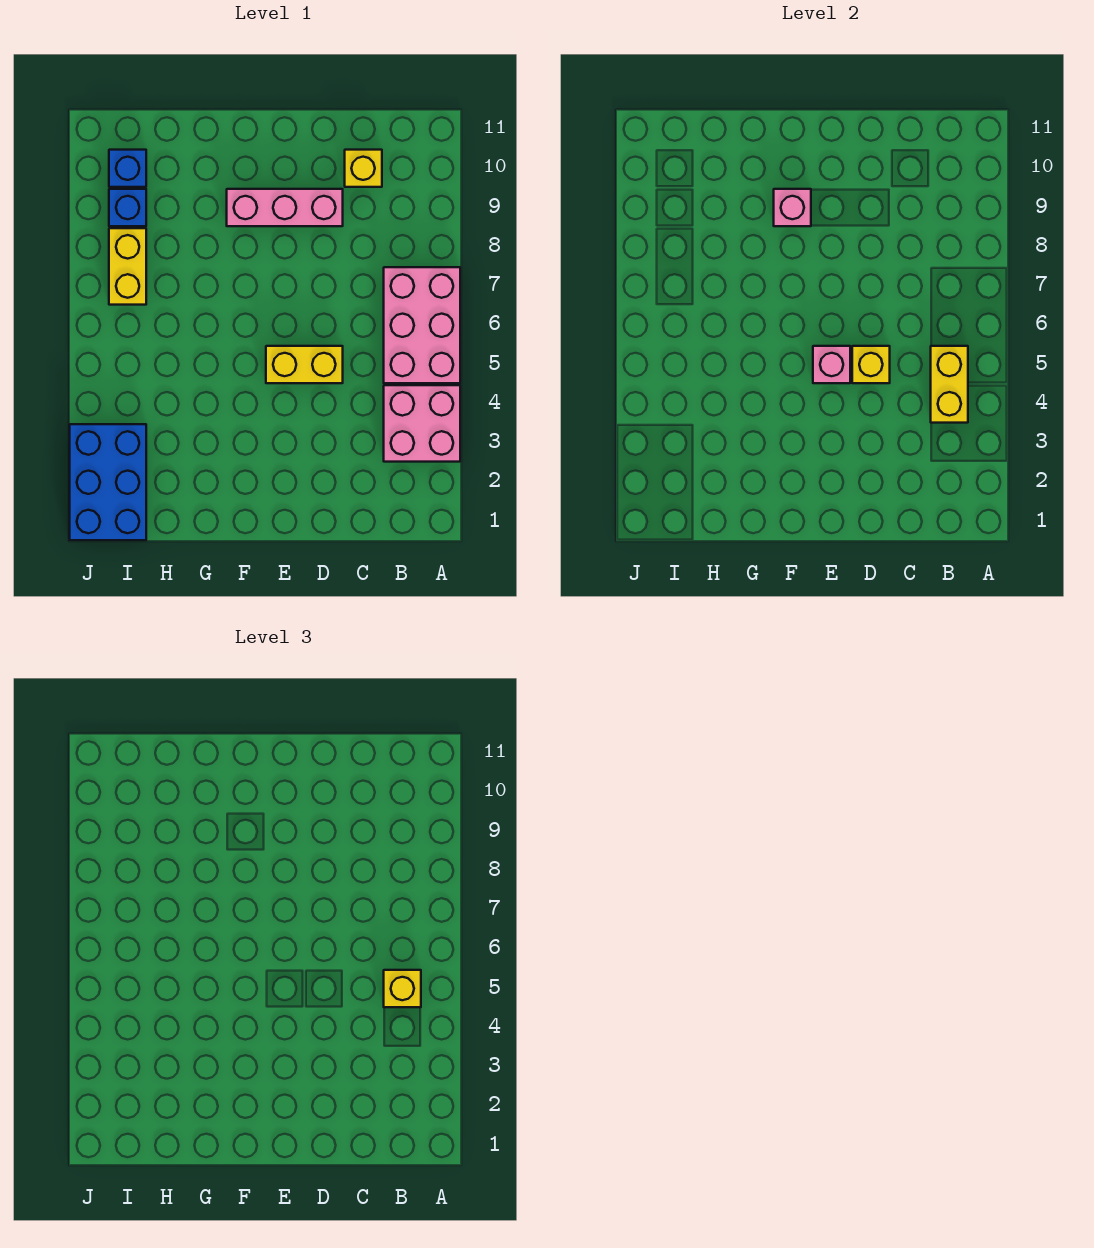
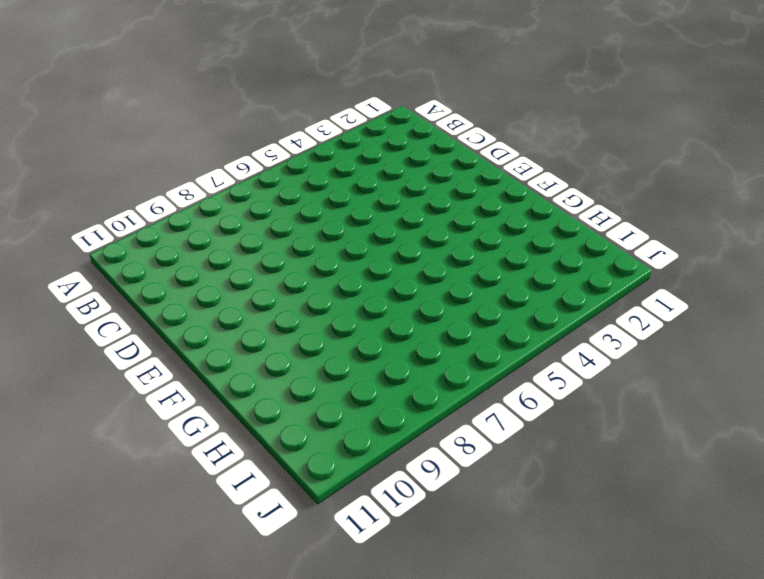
none -> pink 2x2 brick [384,385,460,462]
none -> pink 2x3 brick [384,267,460,383]
none -> yellow 1x1 brick [345,150,382,187]

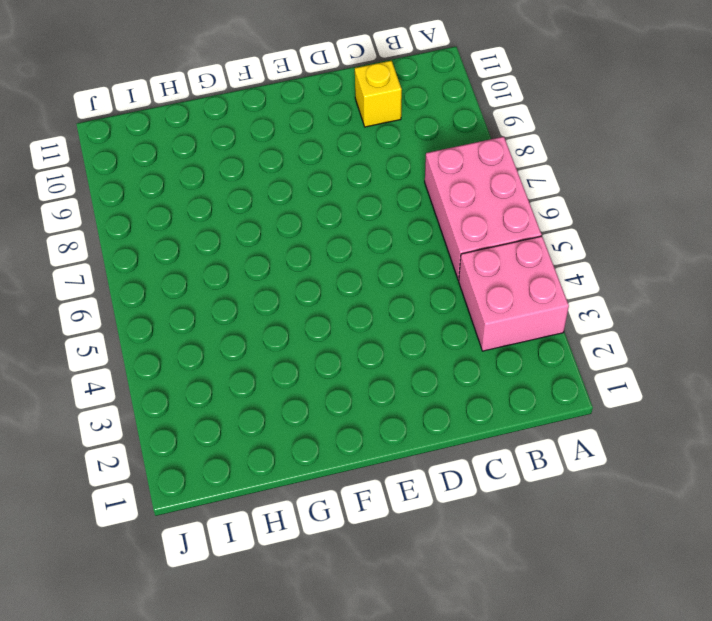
none -> yellow 1x2 brick [266,346,343,383]
none -> pink 1x3 brick [227,189,343,226]
none -> blue 2x3 brick [70,424,146,540]

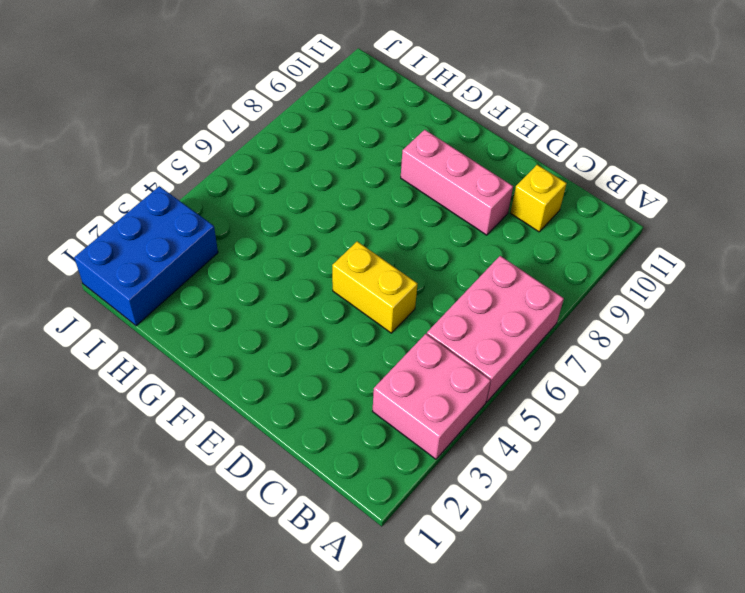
none -> yellow 1x2 brick [109,228,146,305]
none -> blue 1x1 brick [109,189,146,226]
none -> blue 1x1 brick [109,150,146,187]

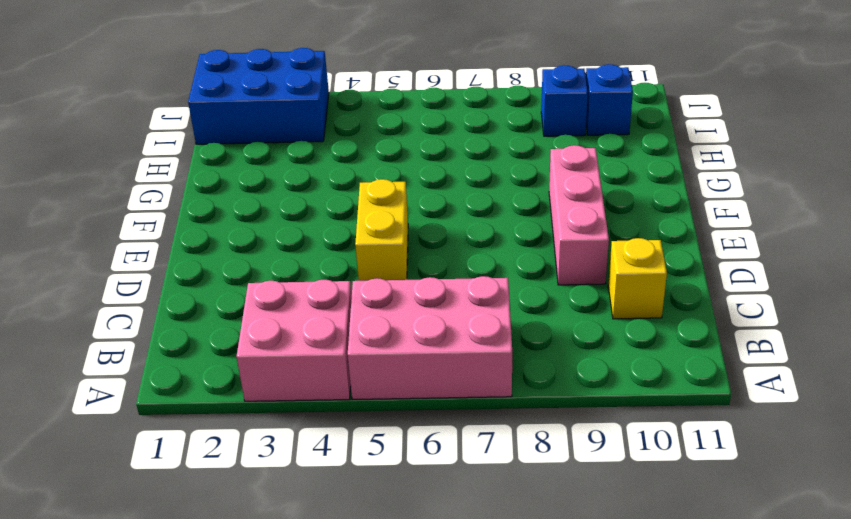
none -> yellow 1x2 brick [109,228,146,305]
none -> yellow 1x2 brick [931,346,968,423]
none -> yellow 1x1 brick [852,346,890,383]

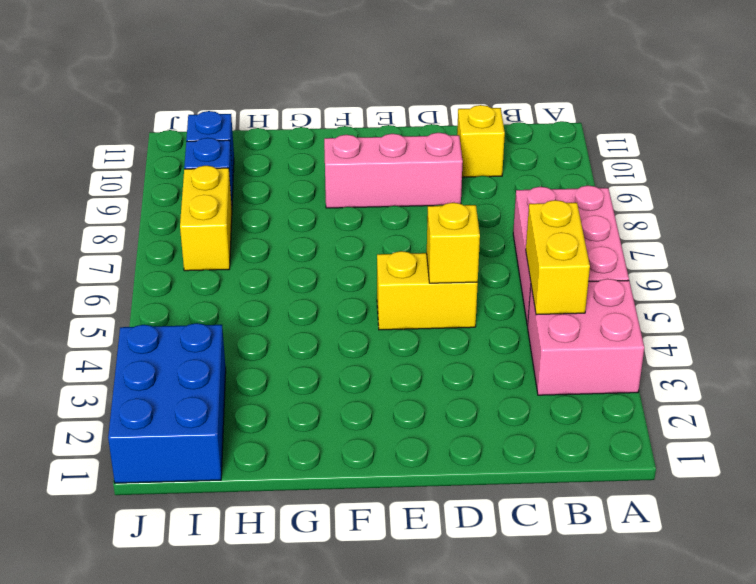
none -> pink 1x1 brick [813,346,850,383]
none -> pink 1x1 brick [774,189,811,226]
none -> yellow 1x1 brick [384,970,421,1007]

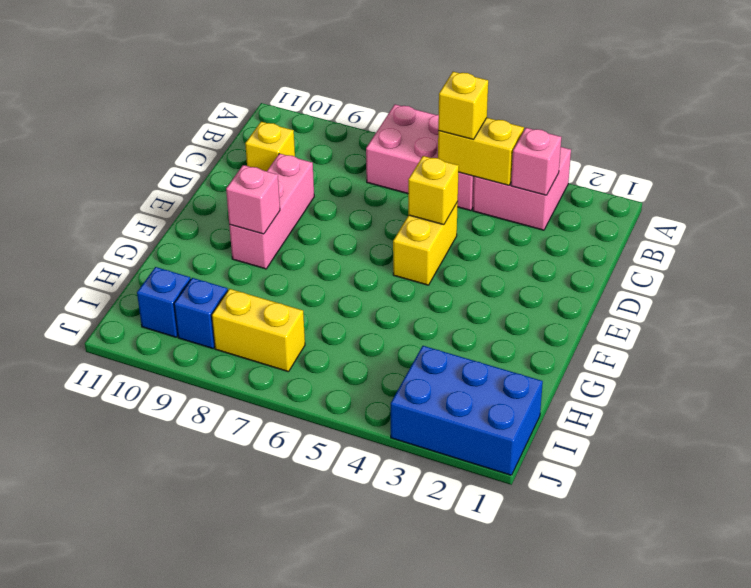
pink 1x1 brick [511,128,561,195] -> pink 1x1 brick moved to [813,346,850,383]

